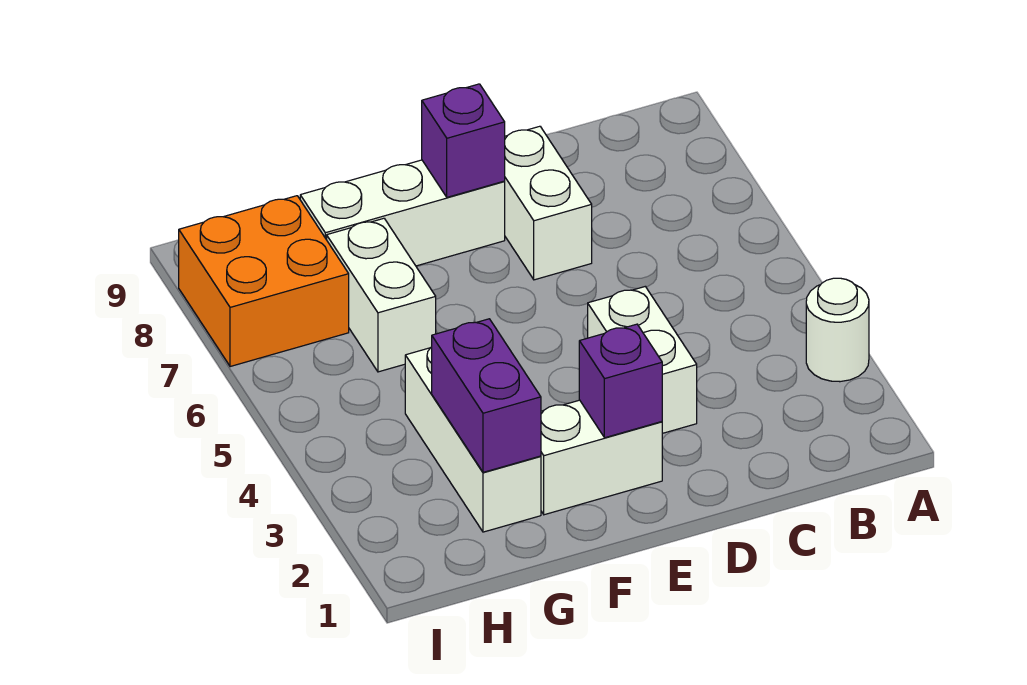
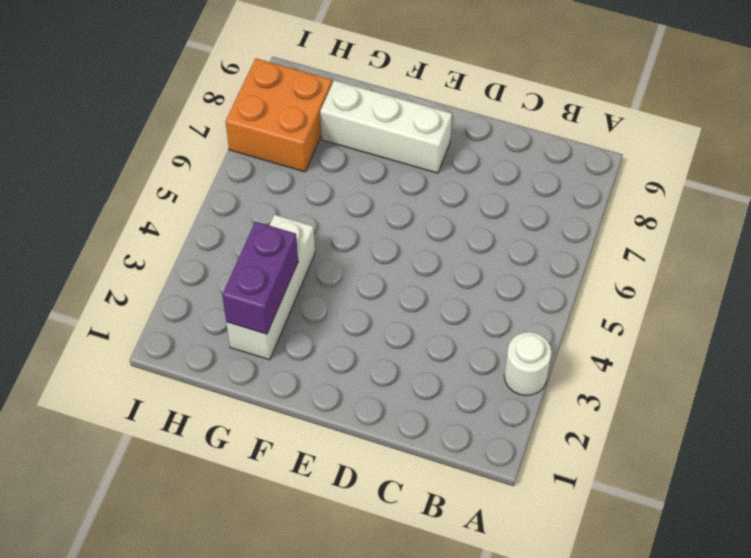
none -> white 1x2 brick [588,287,697,433]
none -> white 1x2 brick [504,126,592,280]

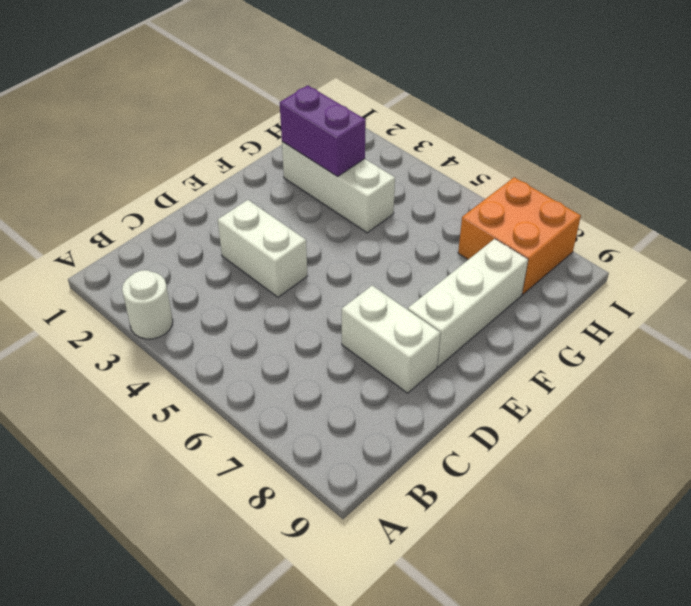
none -> white 1x2 brick [541,400,662,515]
none -> white 1x2 brick [327,218,436,372]

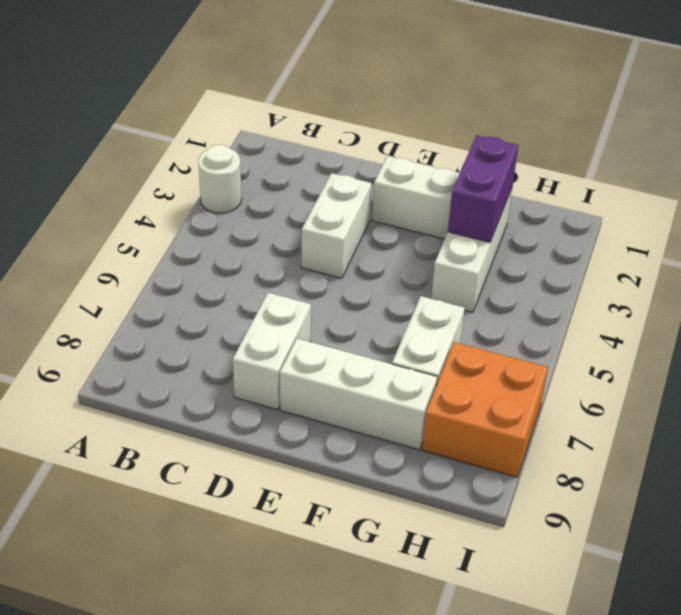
none -> purple 1x1 brick [579,324,662,438]
none -> purple 1x1 brick [422,84,505,197]

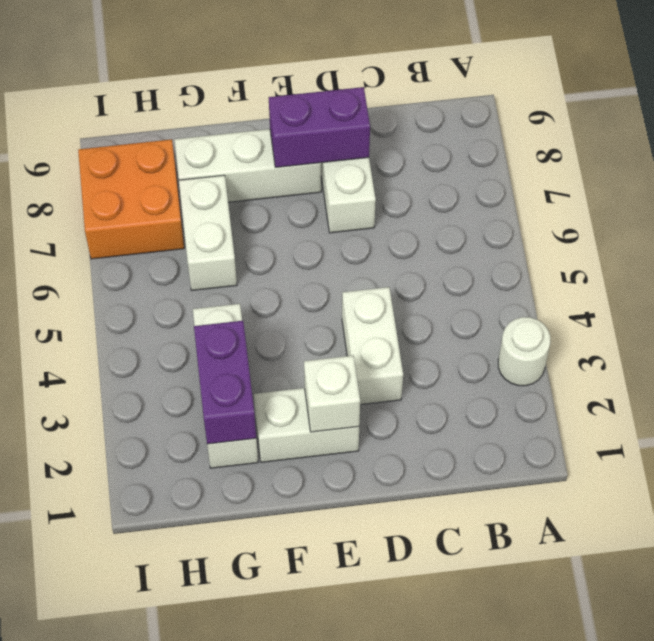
purple 1x2 brick [269,87,370,167] -> purple 1x1 brick [422,84,505,197]
white 1x1 brick [304,356,360,432] -> purple 1x1 brick [579,324,662,438]

